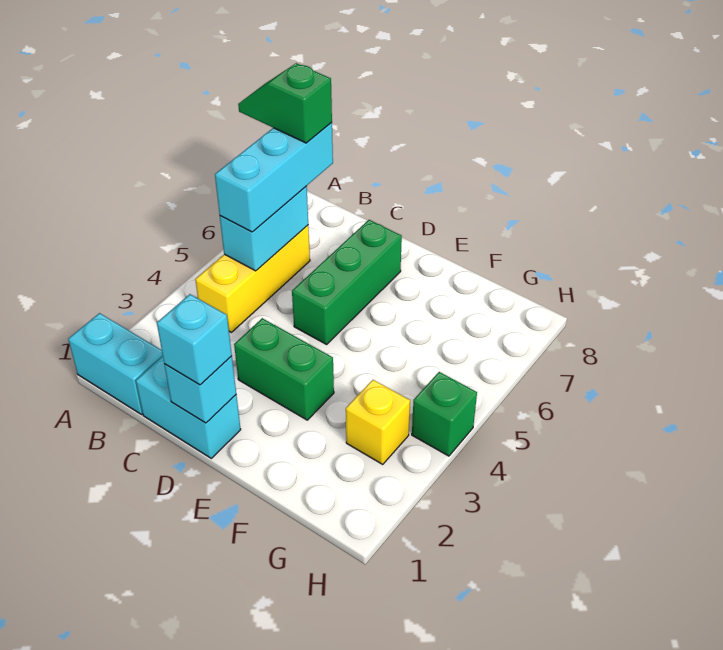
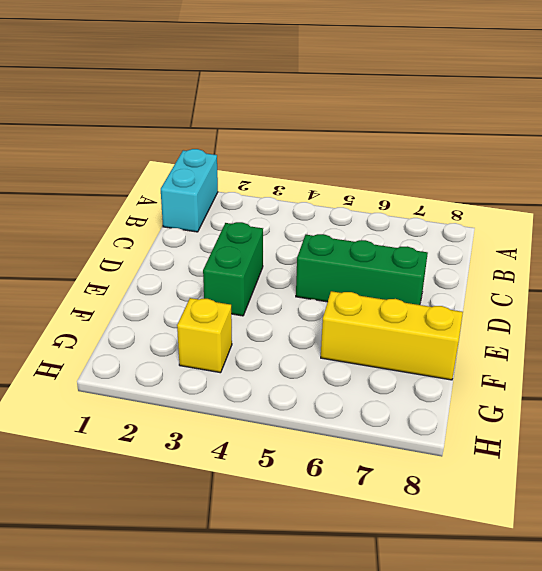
yellow 1x3 brick [321,291,463,380] -> yellow 1x3 brick moved to [195,225,310,332]
none -> cyan 1x2 brick [136,357,241,458]
none -> green 1x1 brick [412,372,477,456]
none -> cyan 1x2 brick [220,186,308,271]

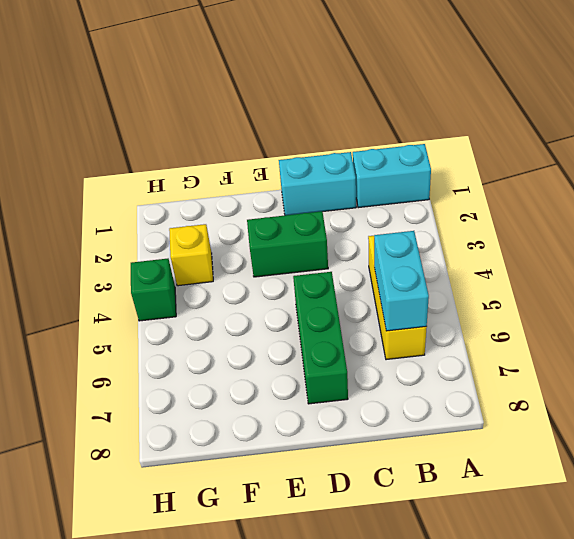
none -> cyan 1x1 brick [164,356,236,423]
none -> cyan 1x3 brick [215,122,333,232]
none -> cyan 1x1 brick [157,294,232,385]

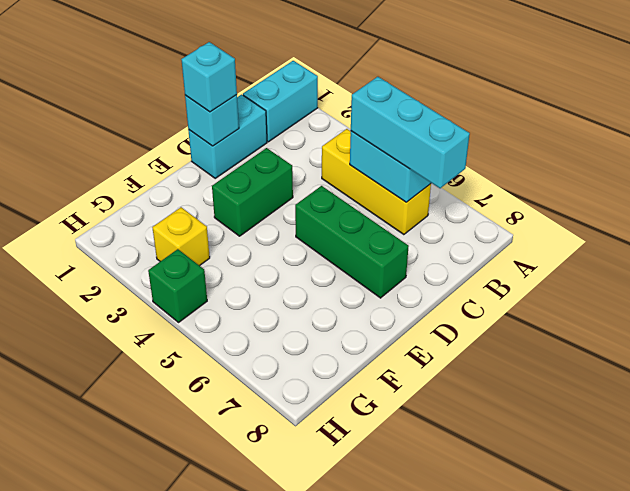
none -> green 1x2 slope [238,63,332,143]

